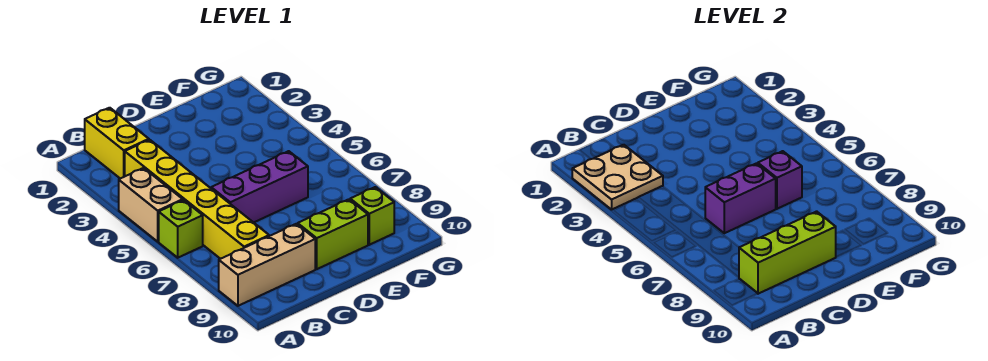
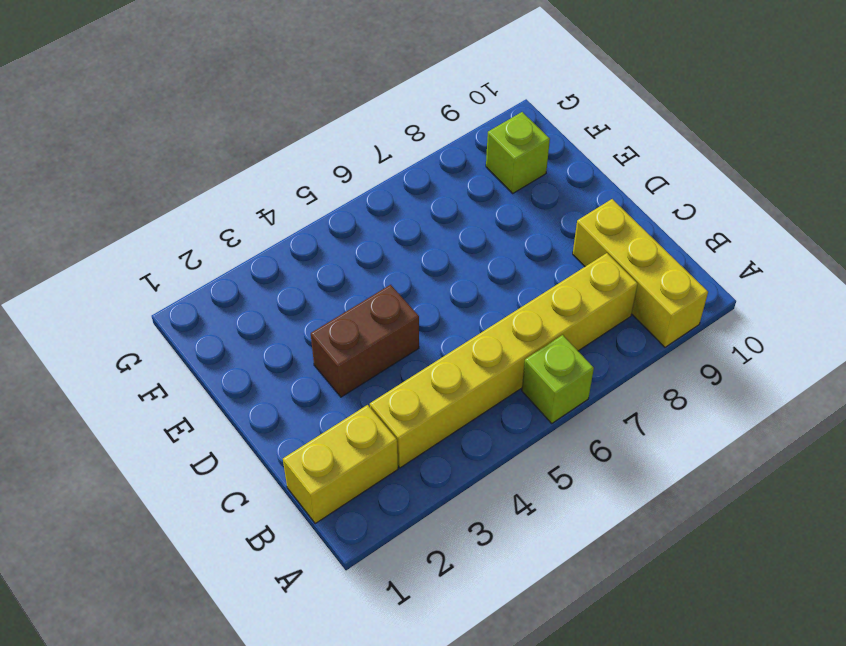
yellow 1x3 brick [573,199,708,347] -> tan 1x3 brick [219,224,315,306]
brown 1x2 brick [311,285,419,397] -> none
none -> tan 1x2 brick [119,168,183,242]
none -> purple 1x3 brick [211,151,308,223]
none -> lime 1x2 brick [298,199,368,269]

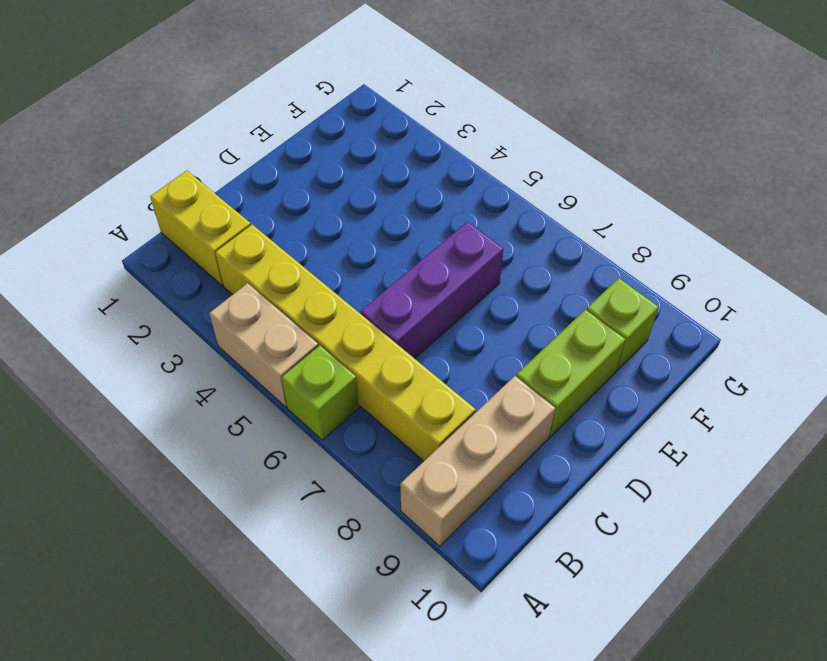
none -> tan 2x2 plate [572,145,663,210]
none -> lime 1x3 brick [739,211,836,294]
none -> purple 1x2 brick [705,163,776,233]

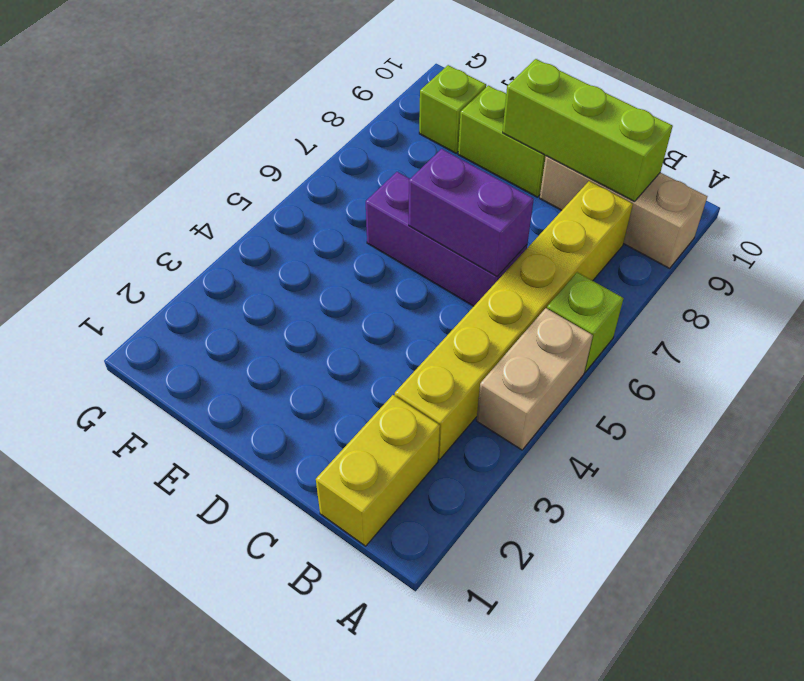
none -> tan 2x2 plate [572,145,663,210]
none -> purple 1x1 brick [758,151,802,209]

